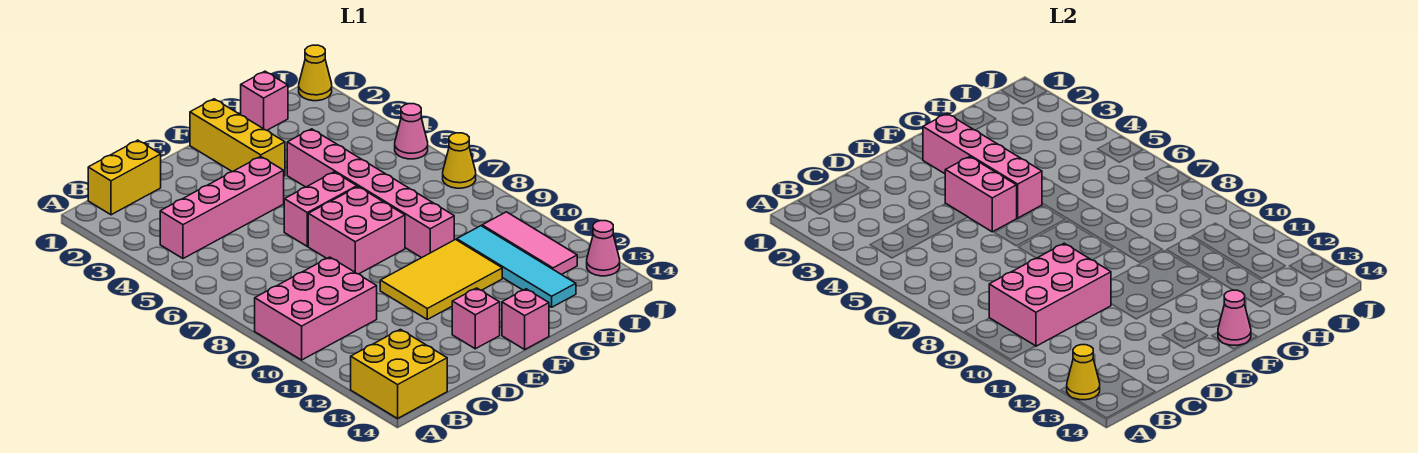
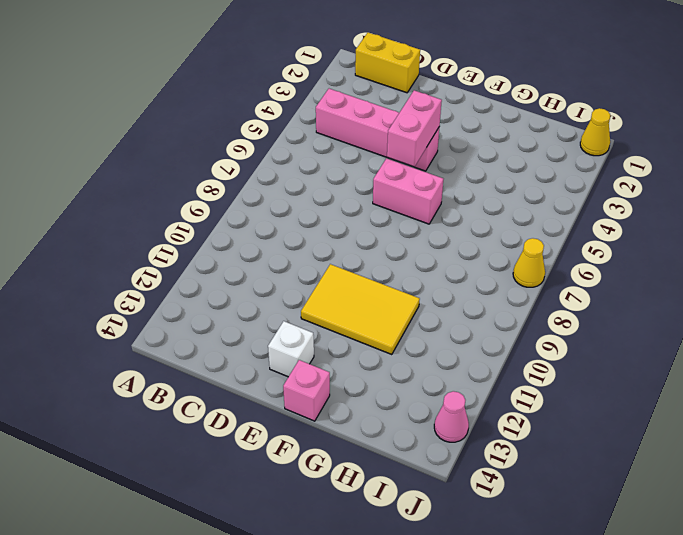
white 1x1 brick [268,321,314,377] -> pink 1x1 brick [452,288,500,349]
none -> pink 2x3 brick [255,257,377,360]
none -> yellow 2x2 brick [351,329,447,418]
none -> pink 2x2 brick [308,187,405,274]

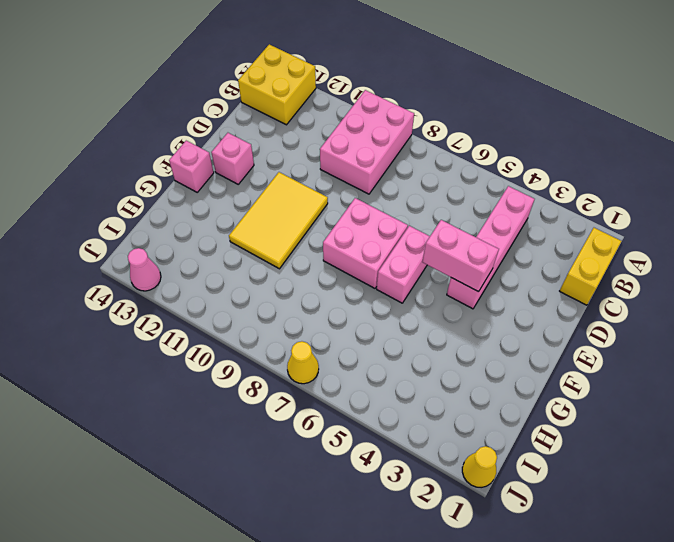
none -> yellow 1x3 brick [190,99,285,176]
none -> pink 1x6 brick [287,129,454,258]
none -> pink 1x1 brick [241,71,288,130]

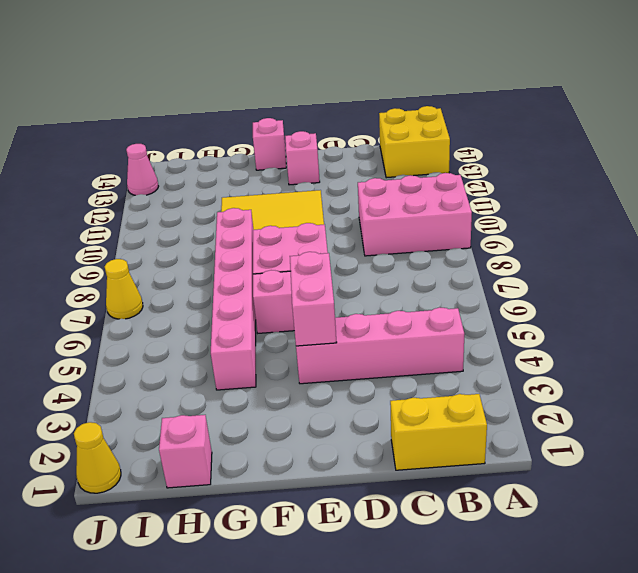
none -> yellow 1x3 brick [190,99,285,176]
none -> cyan 1x4 tile [457,226,576,307]
none -> pink 1x3 tile [482,212,577,275]

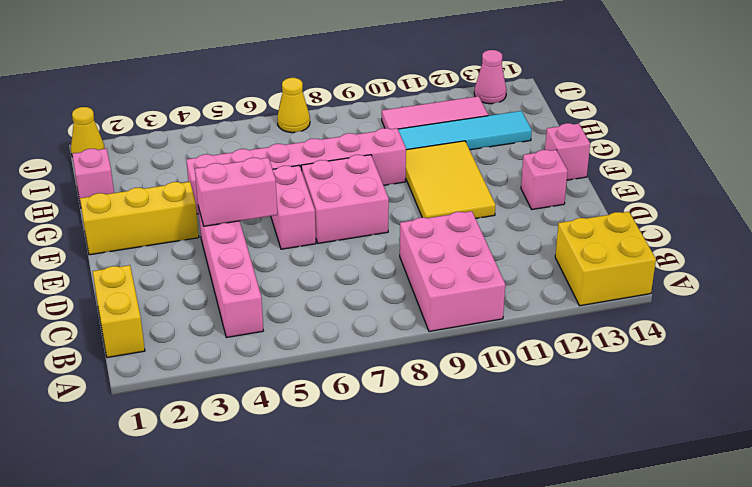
none -> pink 1x1 cone [395,104,428,159]
none -> yellow 1x1 cone [1067,345,1100,400]
none -> pink 2x3 brick [989,243,1111,346]

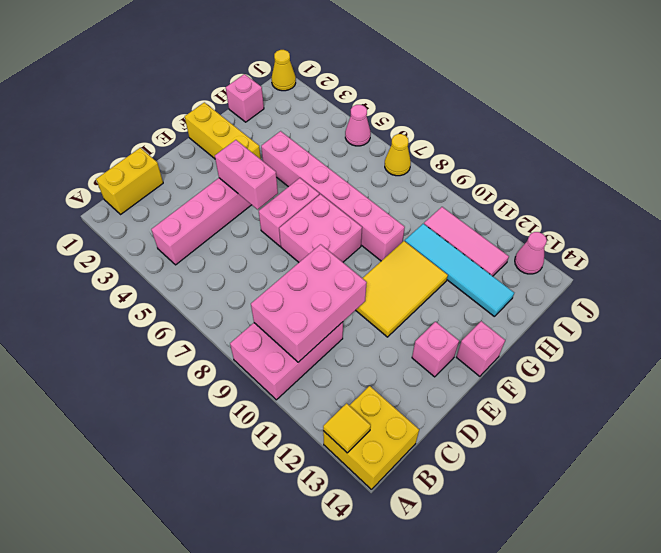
yellow 1x1 tile [323,404,371,453] -> yellow 1x1 cone [1067,345,1100,400]
none -> pink 1x4 brick [923,114,1042,218]
none -> pink 1x1 cone [1218,290,1251,345]

